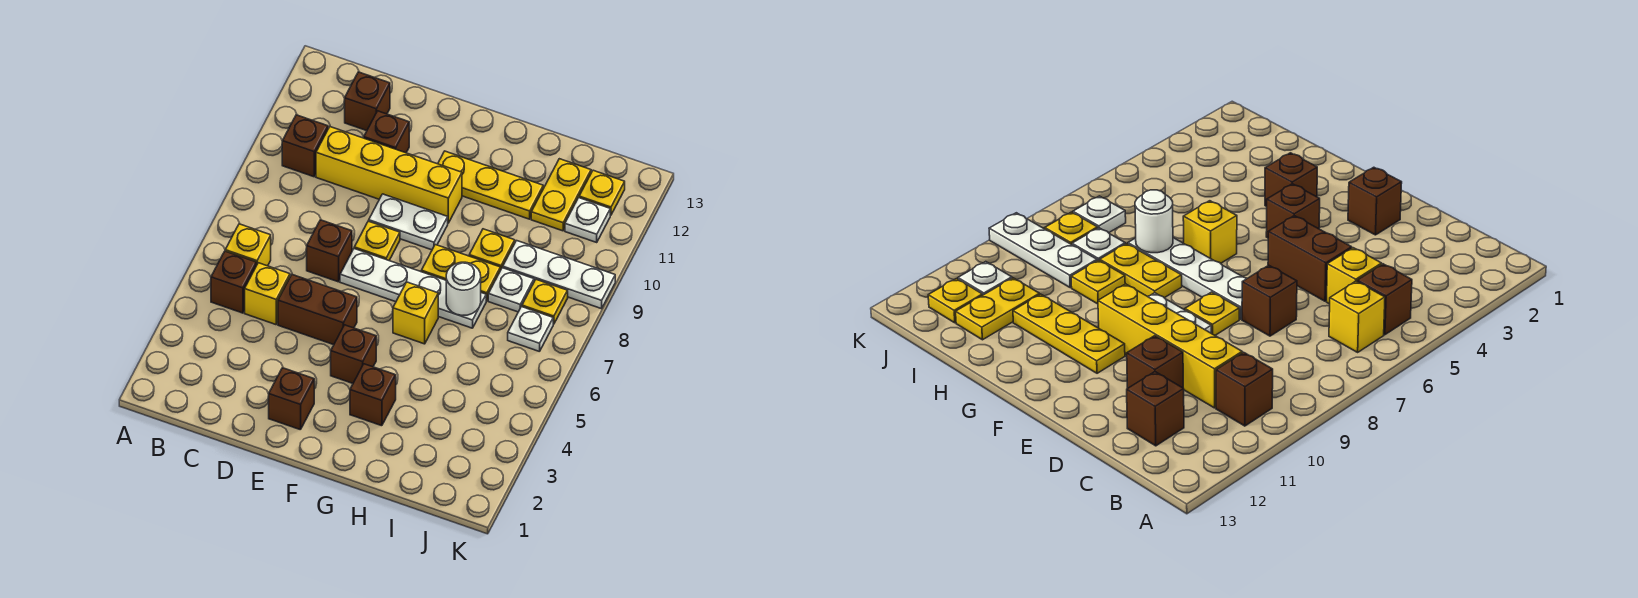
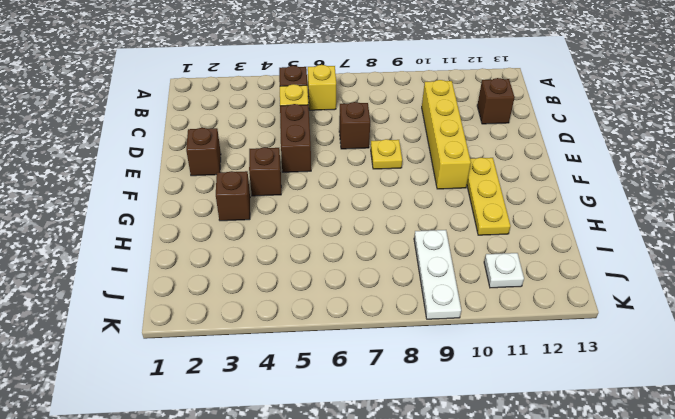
none -> brown 1x1 brick [282,115,328,177]
none -> brown 1x1 brick [364,111,409,153]
none -> white 1x4 plate [340,249,486,328]

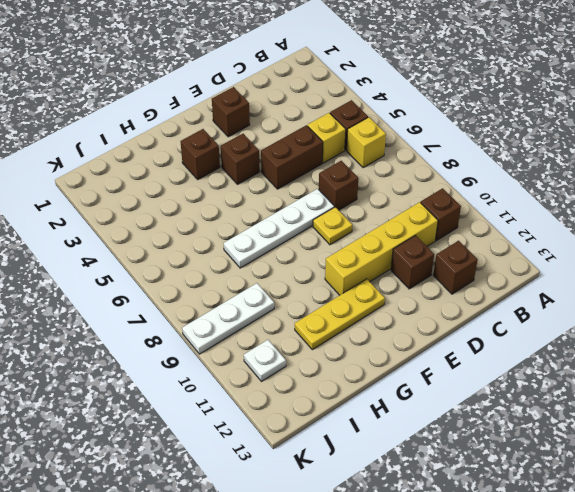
none -> white 1x2 plate [369,194,448,250]
none -> yellow 1x1 brick [393,282,438,344]
none -> yellow 1x2 plate [421,245,500,301]

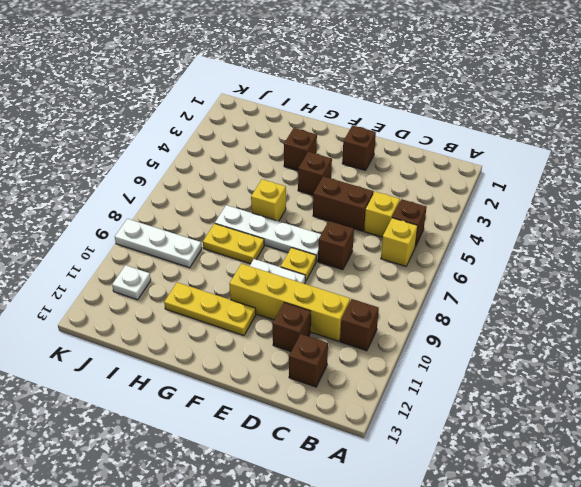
none -> yellow 1x1 plate [469,229,515,270]
none -> white 1x1 plate [488,268,534,312]
none -> yellow 1x2 plate [531,159,591,231]

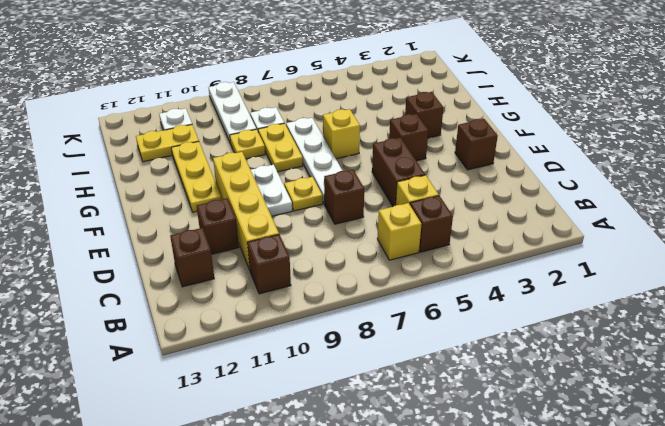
none -> white 1x1 plate [508,307,553,352]
none -> yellow 1x1 plate [522,280,568,324]
none -> yellow 1x1 plate [579,170,625,215]

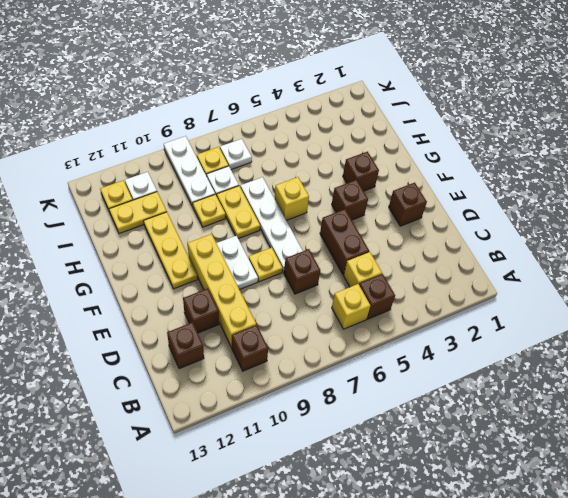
none -> white 1x1 round brick [446,262,481,315]

